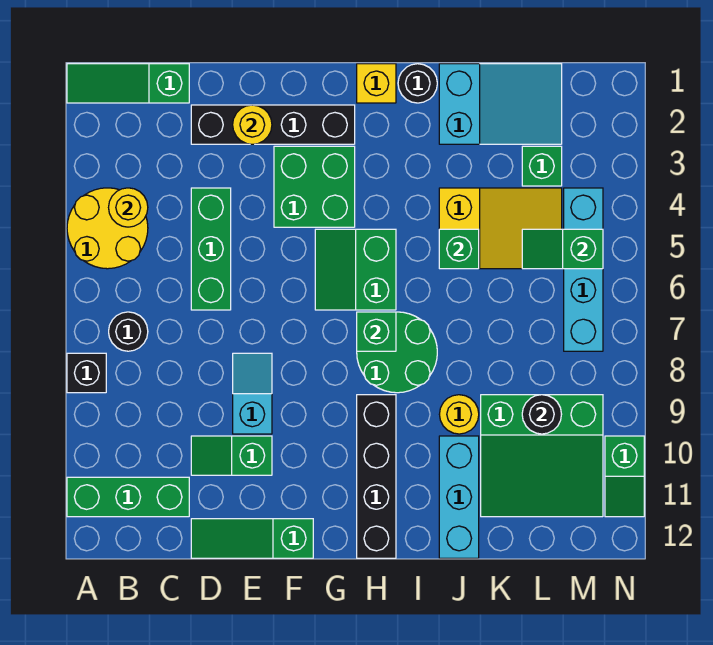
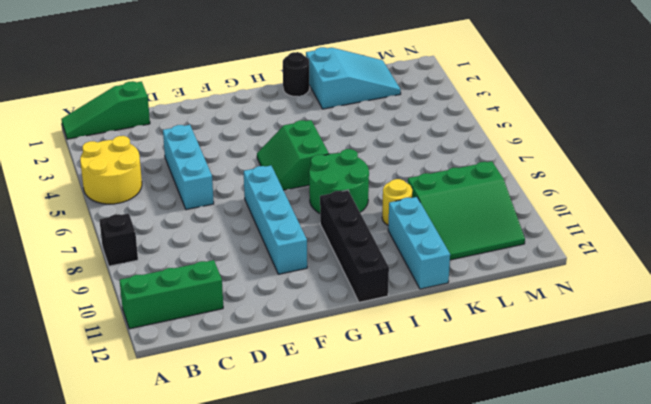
cyan 1x3 brick [163,125,214,210] -> green 1x3 brick [191,188,231,310]
cyan 1x4 brick [244,166,307,274] -> cyan 1x4 brick moved to [564,188,603,351]
none -> black 1x1 round brick [109,312,148,351]
none -> black 1x4 brick [191,105,355,144]
none -> green 1x2 slope [191,436,272,475]
none -> green 1x3 slope [191,519,313,558]

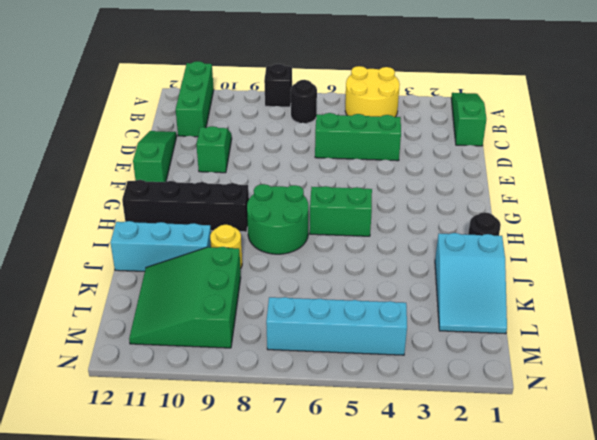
none -> black 1x4 brick [191,105,355,144]
none -> cyan 1x2 slope [233,353,272,434]
none -> green 2x2 brick [274,146,355,227]
none -> yellow 1x1 brick [357,64,396,103]

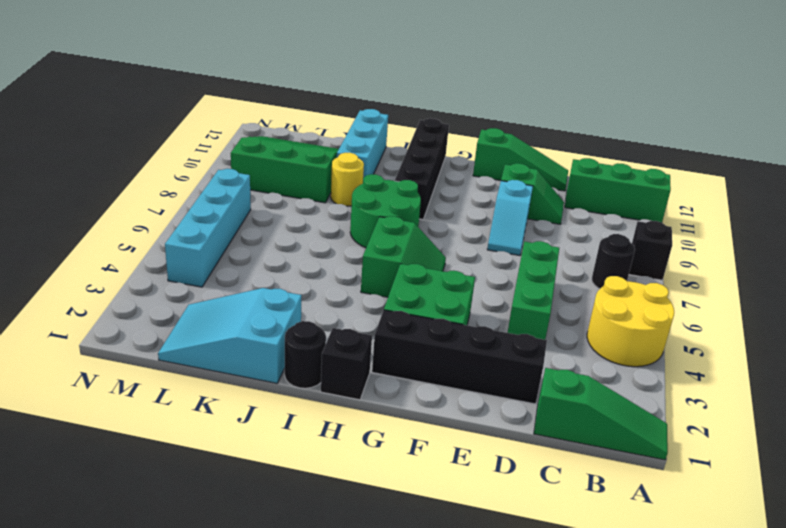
black 1x1 brick [321,328,372,400] -> yellow 1x1 brick [357,64,396,103]
none -> yellow 2x3 slope [439,188,562,269]
none -> green 1x1 brick [522,146,562,186]
none -> green 1x2 slope [605,436,644,517]
none -> yellow 1x1 round brick [109,188,148,227]

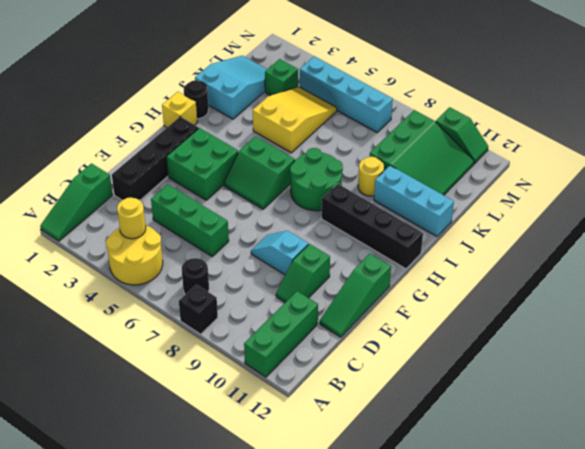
none -> yellow 1x1 round brick [233,105,272,144]
none -> green 1x1 brick [357,312,396,351]
none -> green 1x1 brick [439,229,479,269]
none -> green 1x2 slope [522,229,603,269]

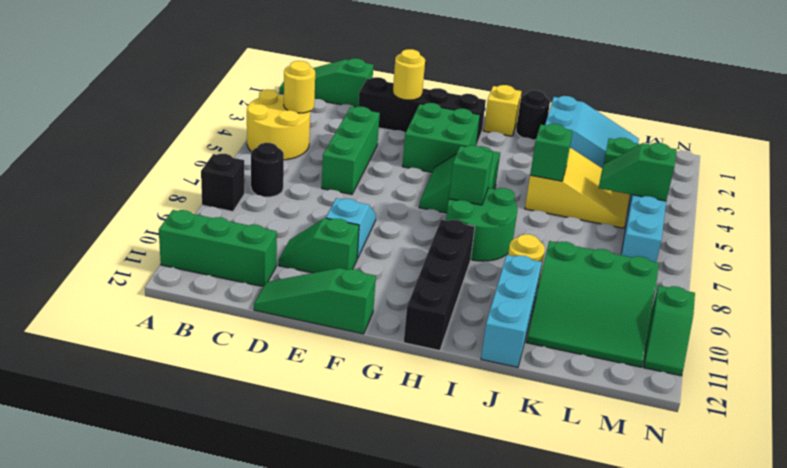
none -> black 1x1 round brick [522,395,562,434]

